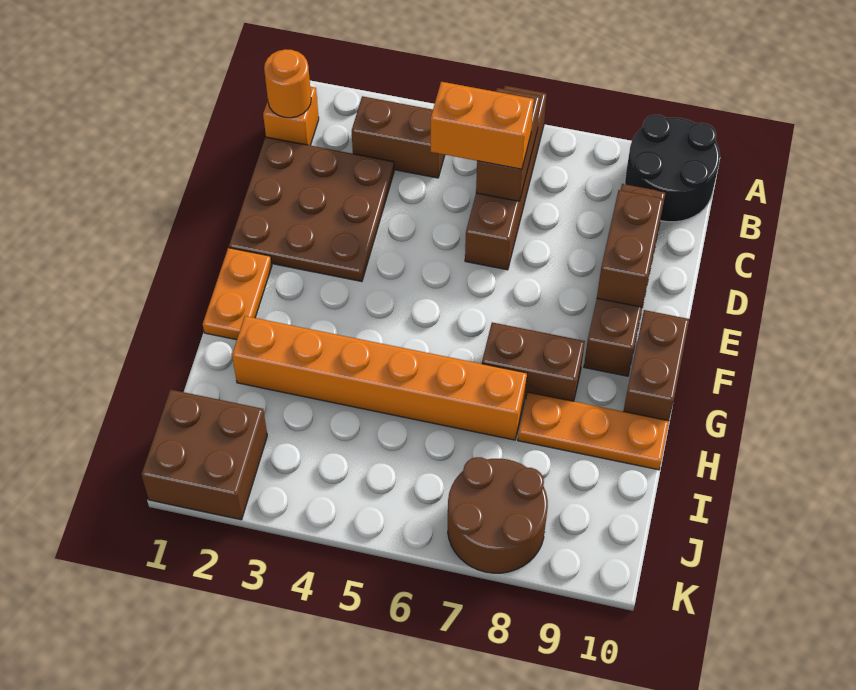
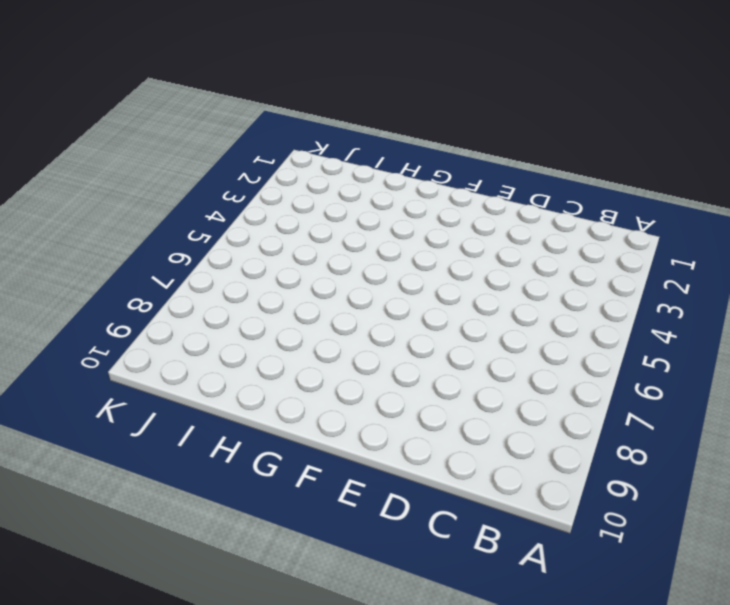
none -> brown 1x4 brick [465,86,547,270]
none -> black 2x2 round brick [625,115,720,222]
none -> orange 1x1 brick [263,87,319,145]

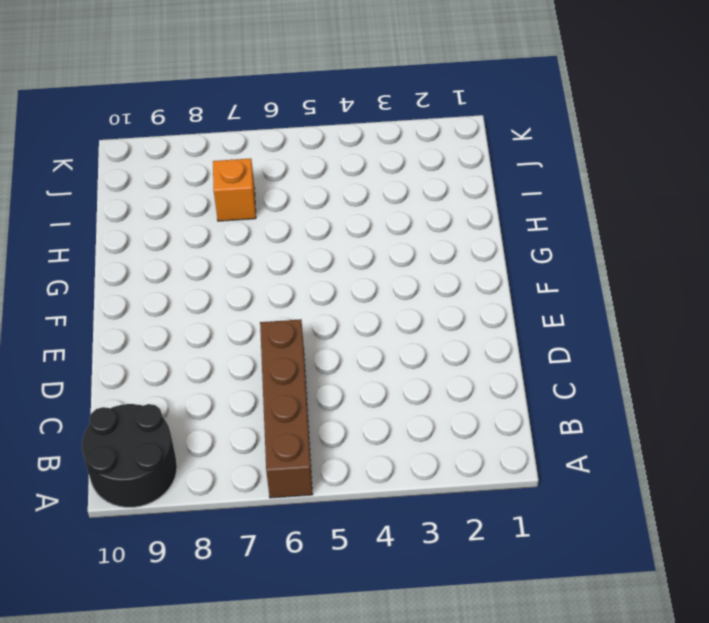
orange 1x1 brick [213,159,256,221] -> orange 1x1 brick moved to [263,87,319,145]
none -> brown 1x2 brick [352,96,445,178]
none -> brown 3x3 plate [229,137,394,282]
none -> brown 1x4 brick [584,184,666,376]

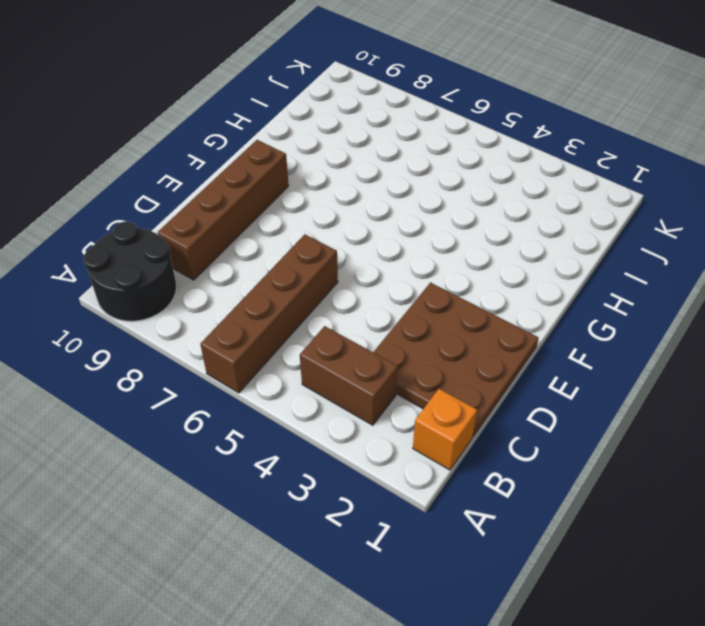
none -> orange 1x2 plate [203,248,272,340]
none -> brown 1x2 brick [623,310,689,421]
none -> brown 1x2 brick [482,323,585,401]

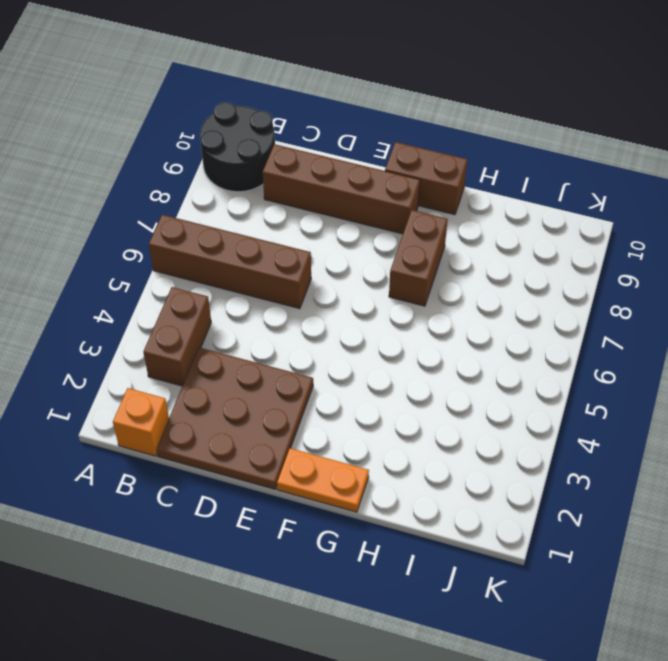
none -> orange 1x6 brick [232,316,527,440]
none -> orange 1x3 plate [518,392,669,470]
none -> brown 2x2 brick [141,390,267,520]

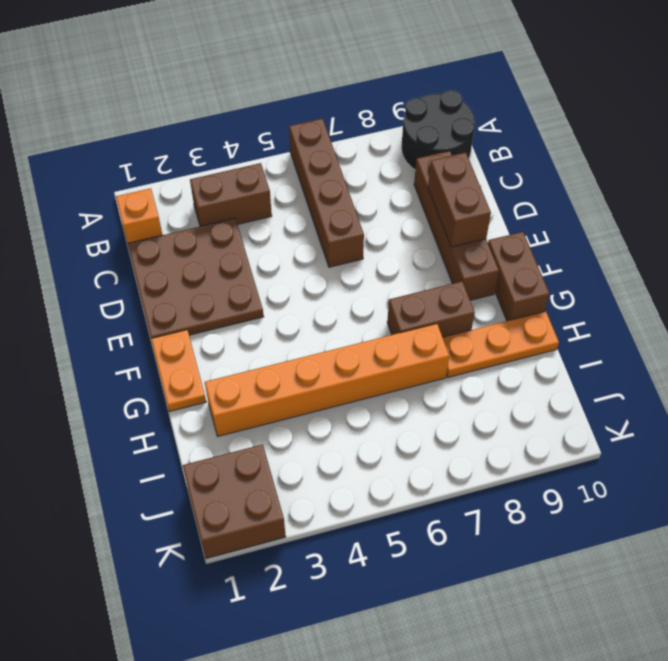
none -> brown 2x2 round brick [448,457,548,573]
none -> orange 1x1 round brick [264,49,311,118]
none -> brown 1x2 brick [476,88,540,201]

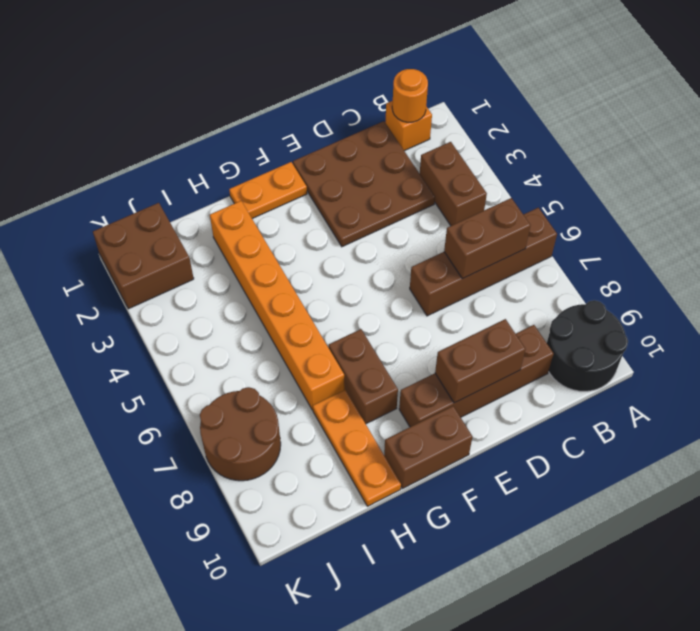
none -> orange 1x2 brick [431,82,534,169]

